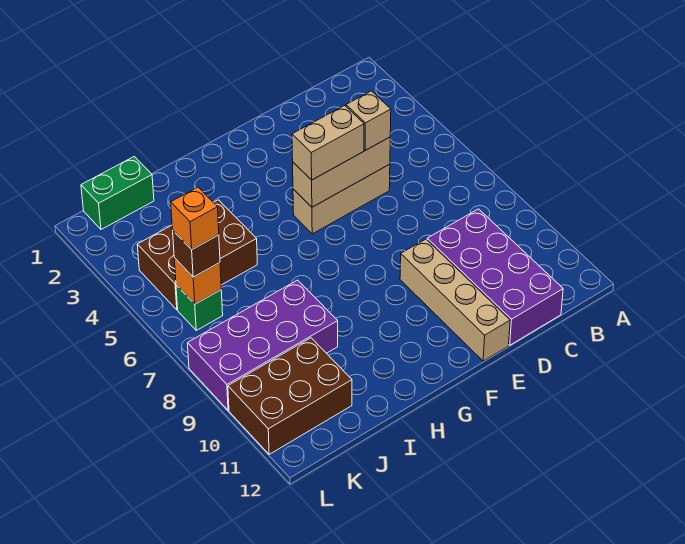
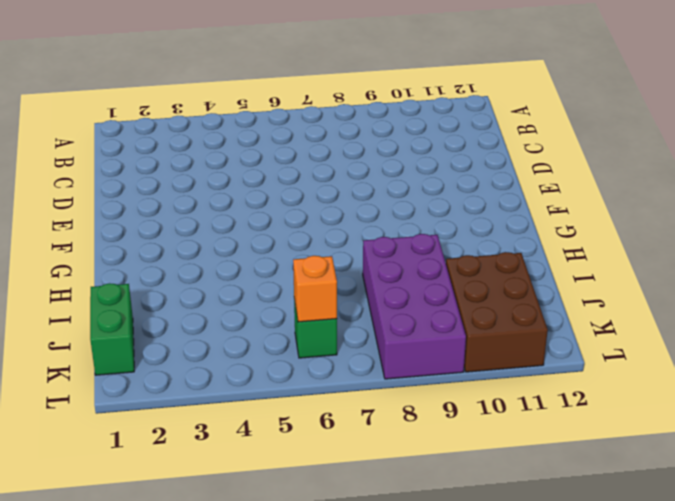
none -> purple 2x4 brick [427,209,563,345]
none -> tan 1x3 brick [293,164,390,234]
none -> tan 1x4 brick [400,239,510,361]

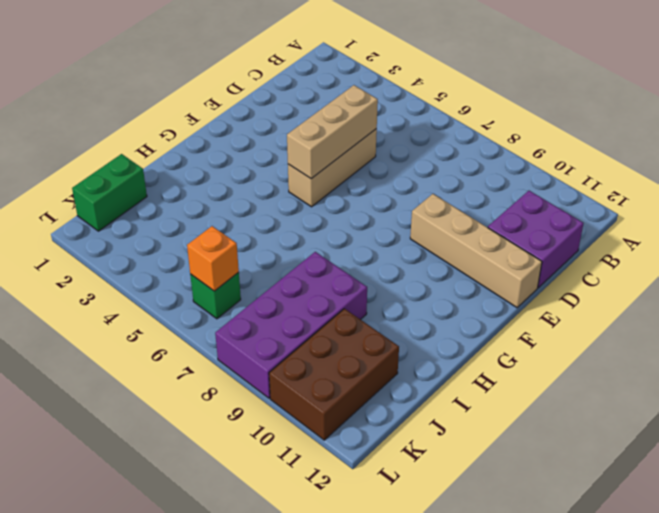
purple 2x2 brick [488,191,584,288] -> purple 2x4 brick [427,209,563,345]
none -> brown 2x3 brick [137,200,257,310]
none -> tan 1x1 brick [346,91,391,150]
none -> tan 1x2 brick [292,105,364,180]

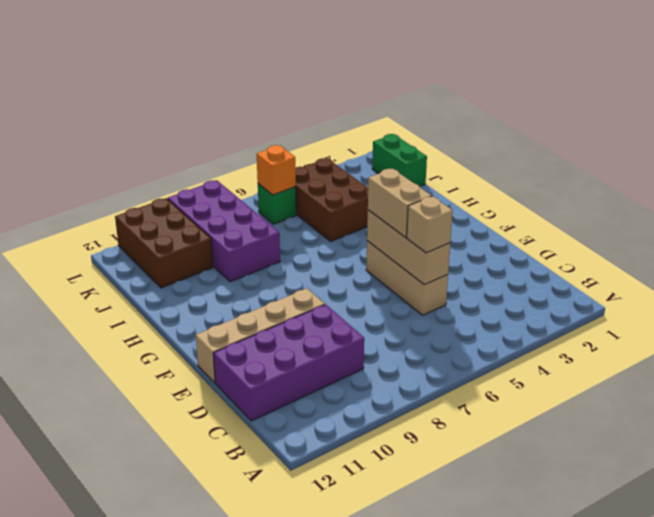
none -> brown 1x1 brick [173,231,220,277]
none -> orange 1x1 brick [171,187,219,249]

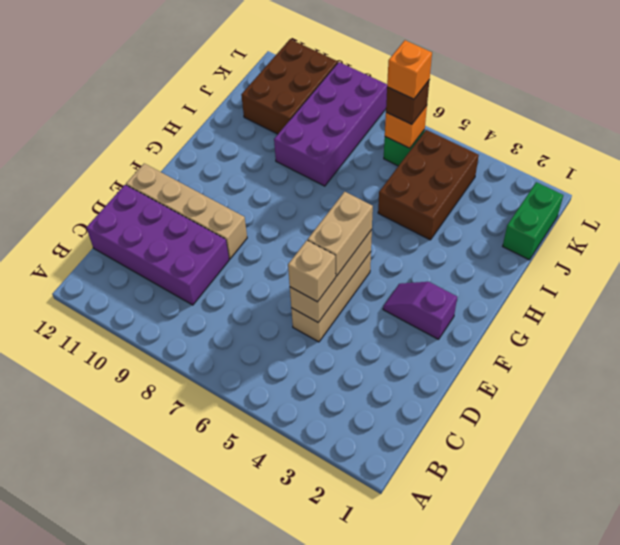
purple 1x2 slope [383,282,457,339] -> none

